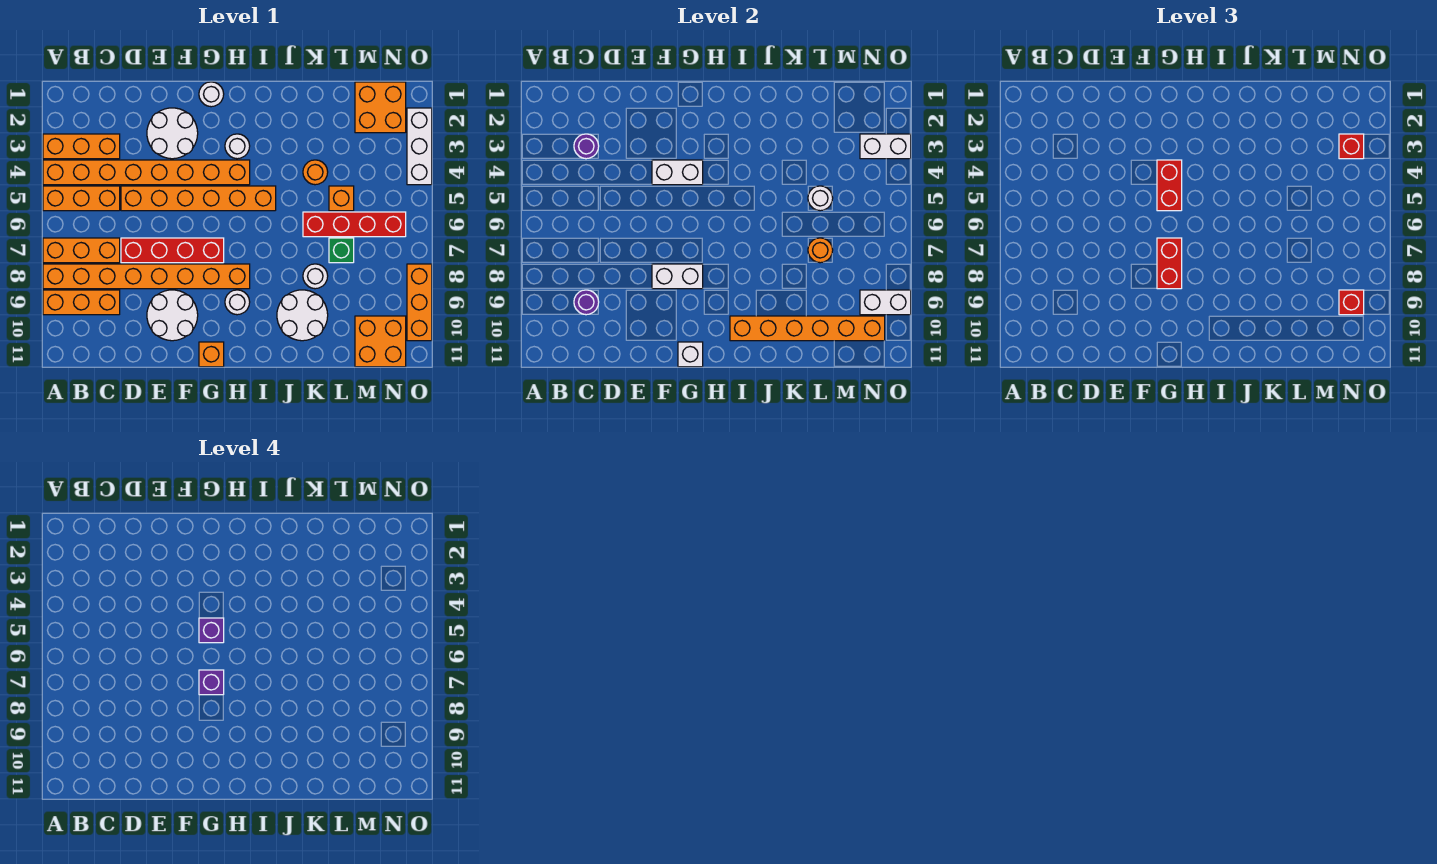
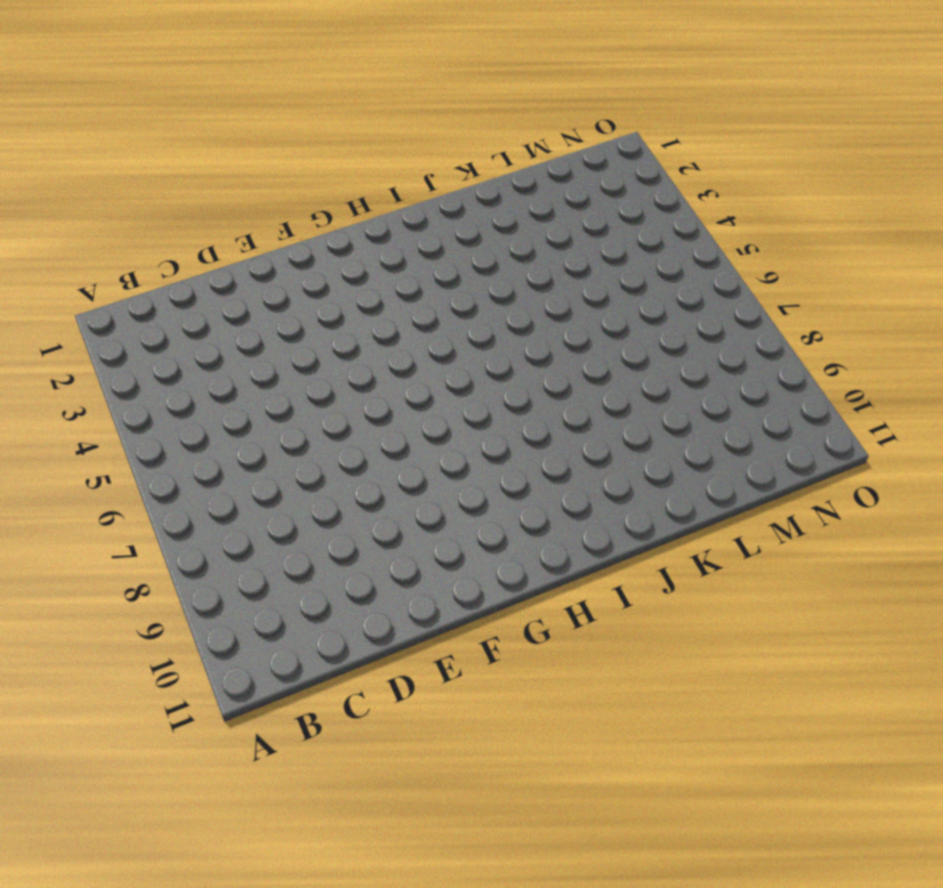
none -> orange 1x3 brick [43,134,120,159]
none -> orange 1x8 brick [43,160,250,185]
none -> orange 1x3 brick [43,186,120,211]
none -> orange 1x3 brick [43,238,120,263]

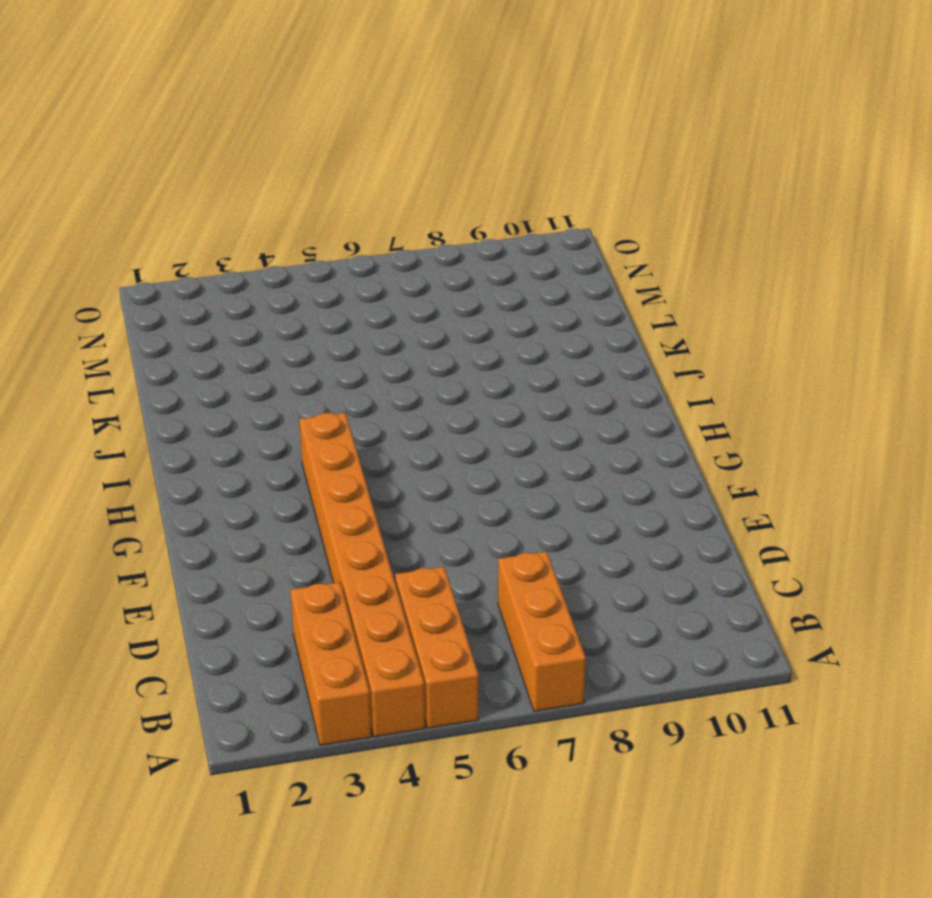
none -> orange 1x8 brick [43,264,250,289]
none -> orange 1x3 brick [43,290,120,315]
none -> orange 1x6 brick [121,186,276,211]
none -> red 1x4 brick [121,238,224,263]

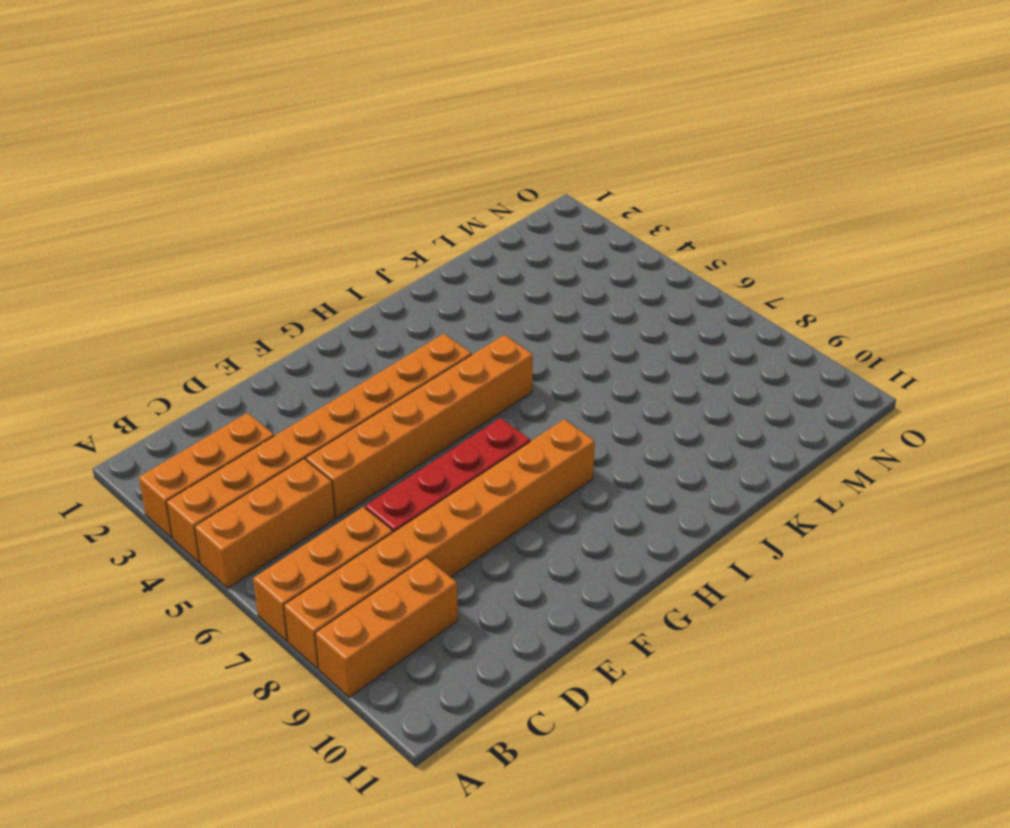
none -> white 2x2 round brick [147,108,198,159]
none -> white 2x2 round brick [147,290,198,341]
none -> white 1x1 round brick [199,82,224,107]
none -> orange 1x1 brick [199,342,224,367]

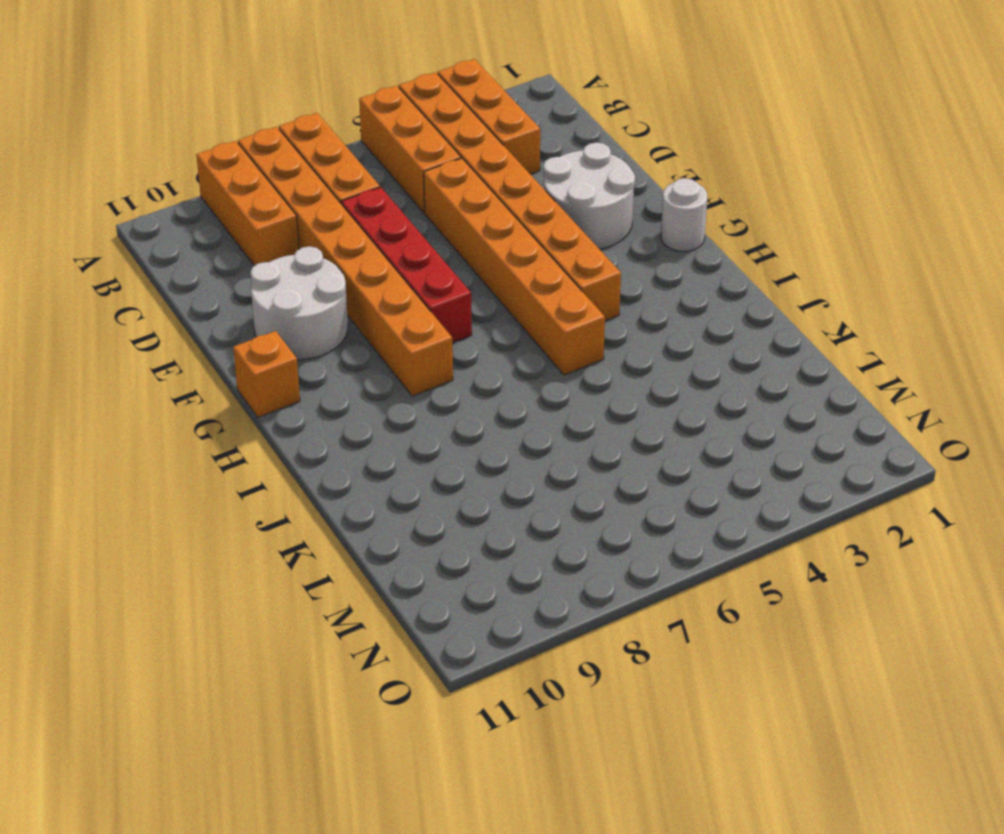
none -> white 1x1 round brick [225,134,250,159]
none -> white 1x1 round brick [225,290,250,315]
none -> white 2x2 round brick [277,290,328,341]
none -> orange 1x1 round brick [303,160,328,185]

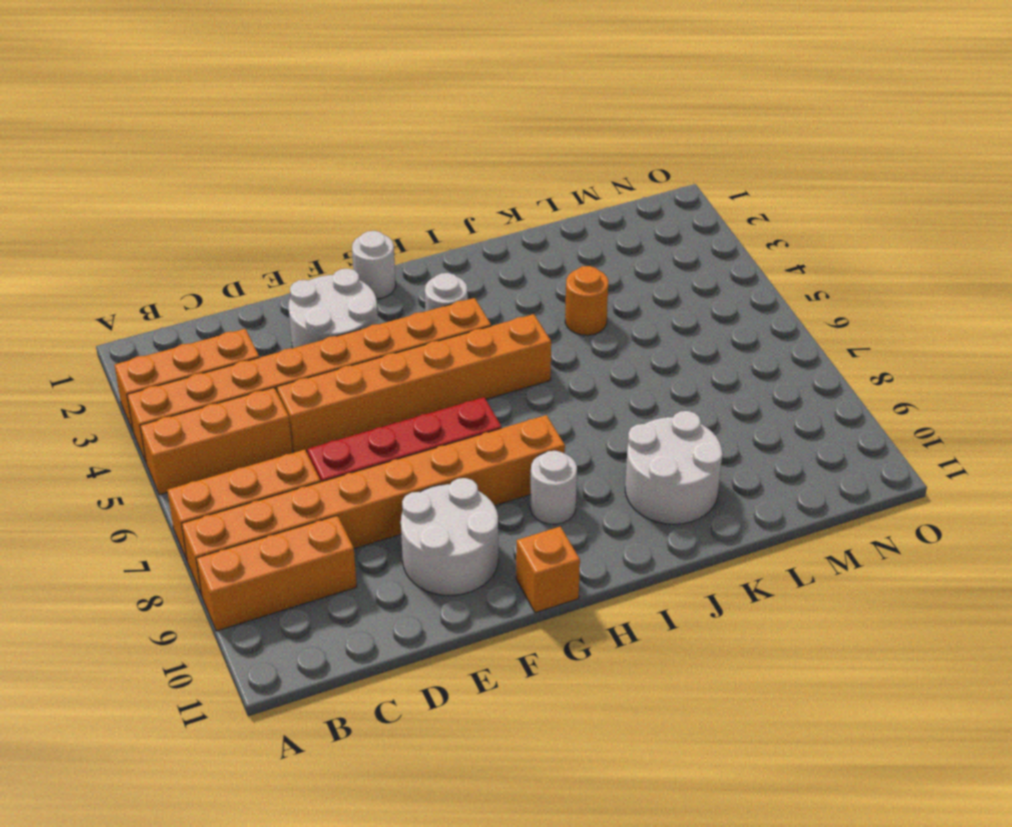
none -> red 1x4 brick [303,212,406,237]
none -> white 1x1 round brick [303,264,328,289]
none -> orange 1x1 brick [329,186,354,211]
none -> green 1x1 brick [329,238,354,263]

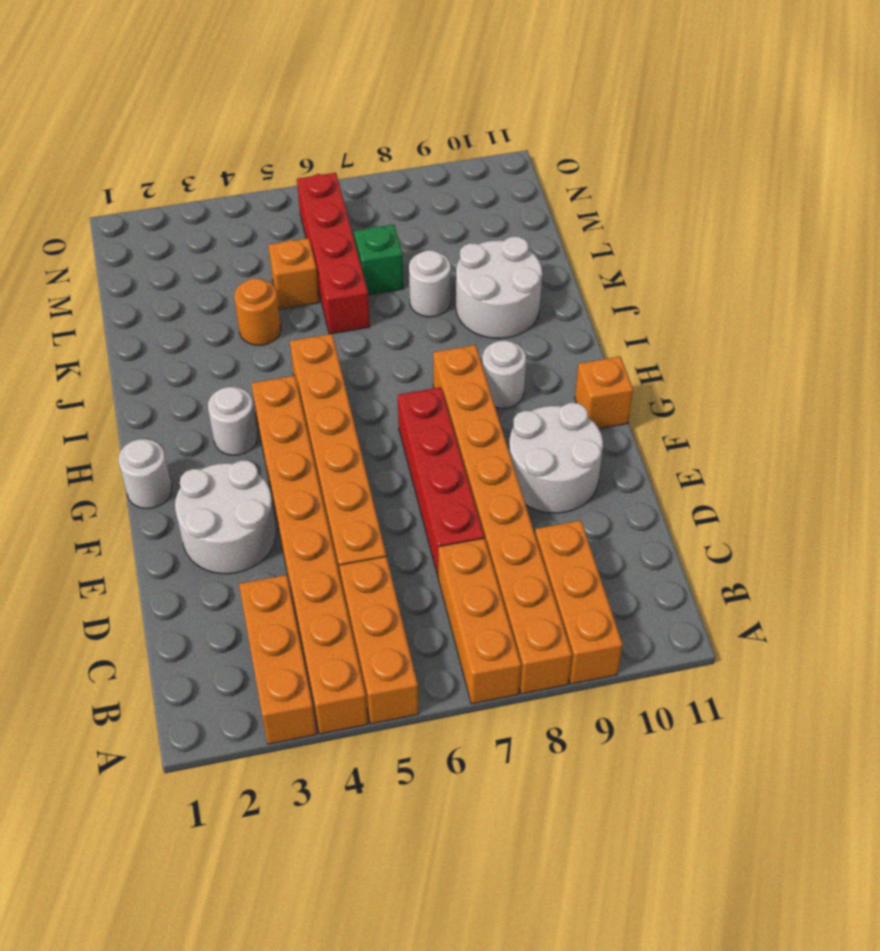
none -> orange 2x2 brick [355,82,406,133]
none -> orange 2x2 brick [355,316,406,367]
none -> white 1x3 brick [407,108,432,185]
none -> orange 1x3 brick [407,264,432,341]

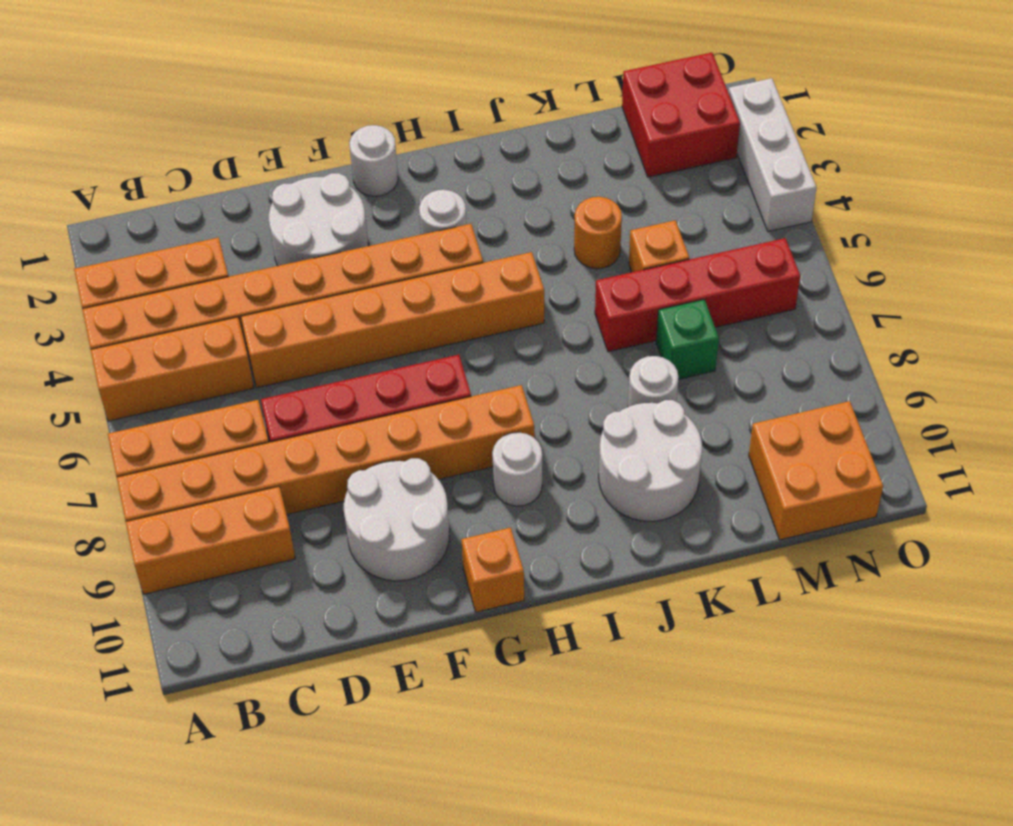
red 2x2 brick [622,53,740,177] -> orange 2x2 brick [355,82,406,133]
none -> orange 1x3 brick [407,264,432,341]
none -> purple 1x1 round brick [574,134,599,159]
none -> purple 1x1 round brick [574,290,599,315]
none -> white 1x2 brick [652,160,703,185]

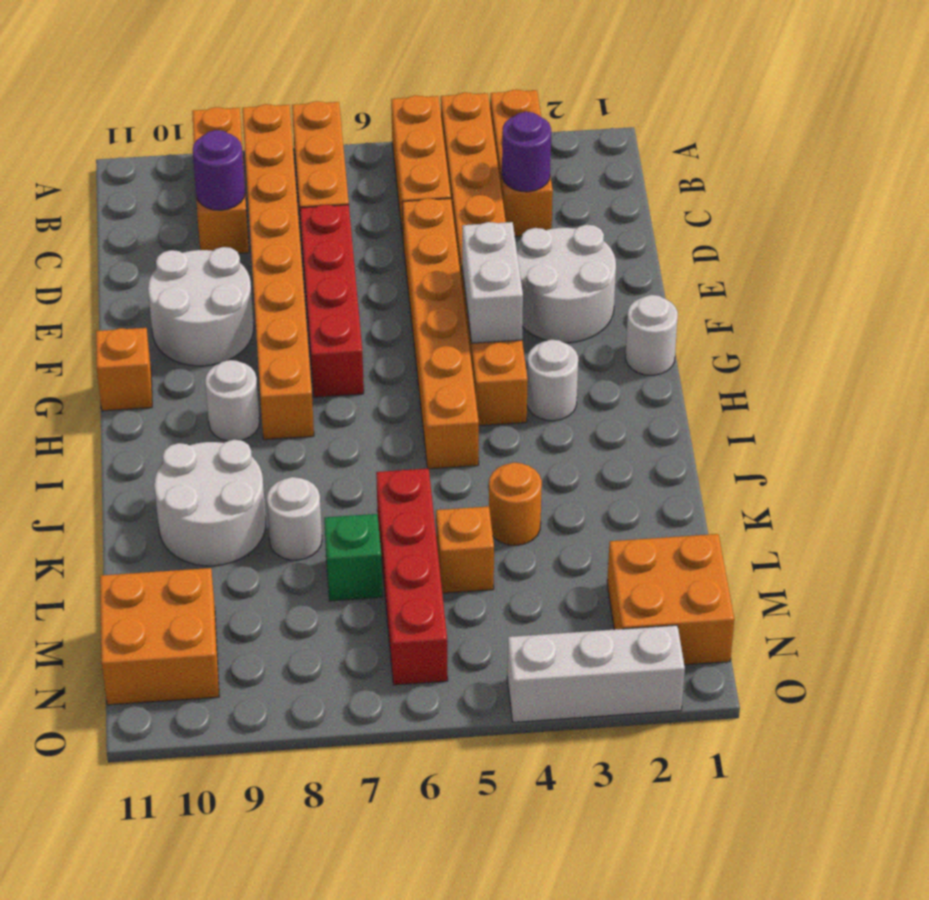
none -> orange 1x3 brick [407,264,432,341]
none -> white 1x2 brick [652,264,703,289]
none -> white 1x1 brick [678,342,703,367]
none -> orange 1x6 brick [730,316,885,341]

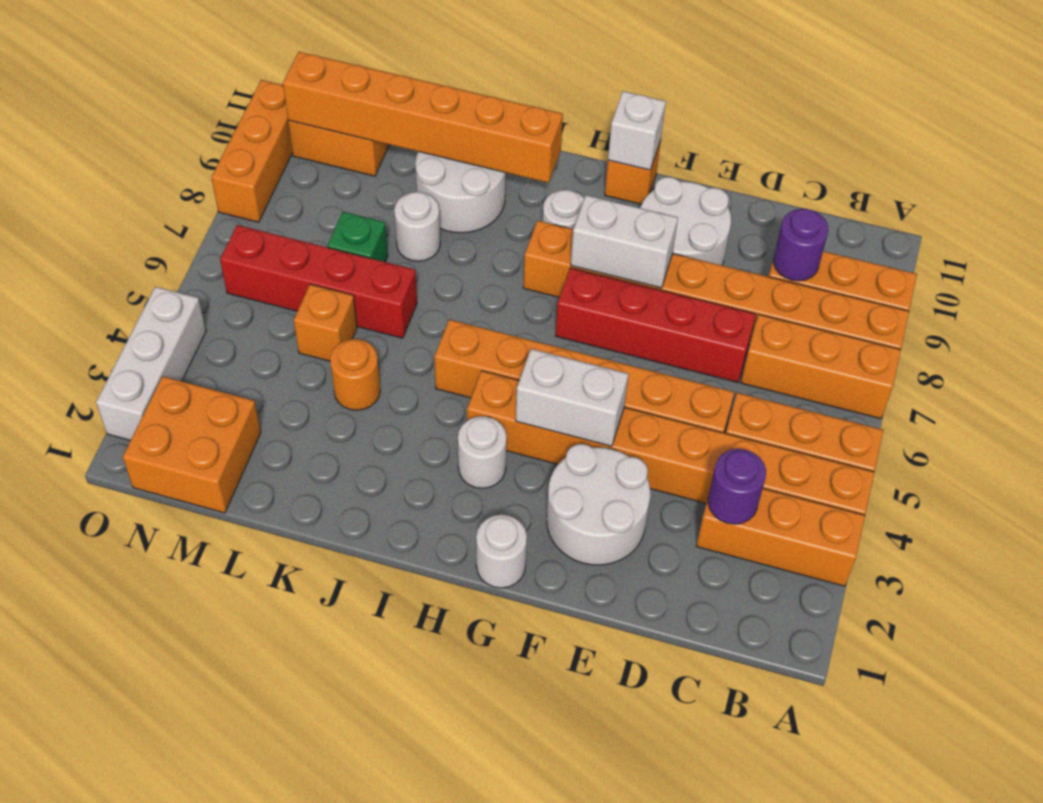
none -> white 1x1 round brick [808,186,833,211]
none -> orange 1x1 round brick [808,238,833,263]
none -> white 1x2 brick [860,134,911,159]
none -> white 1x2 brick [860,290,911,315]

